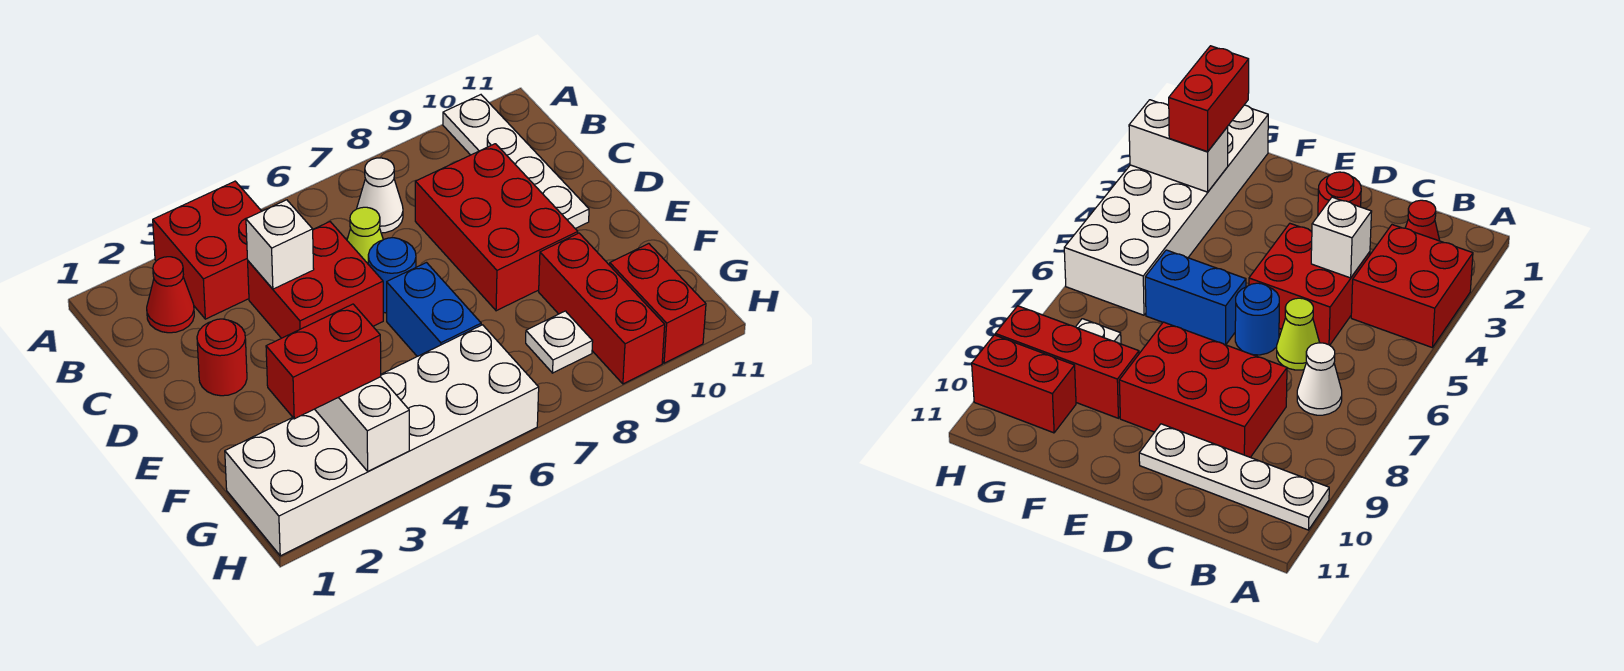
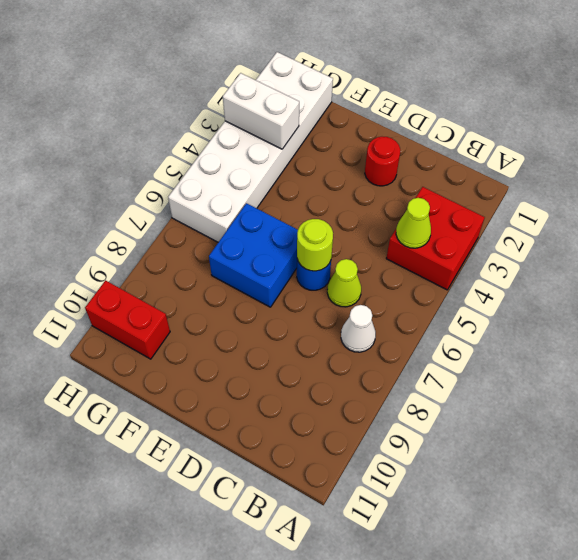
lime 1x1 cone [396,198,431,248] -> none
lime 1x1 round brick [297,219,333,271] -> none
blue 2x2 brick [209,203,298,307] -> blue 1x2 brick [387,263,481,356]
none -> white 1x4 plate [443,95,589,228]
none -> red 1x1 cone [147,257,194,333]
none -> red 2x2 brick [248,222,383,338]

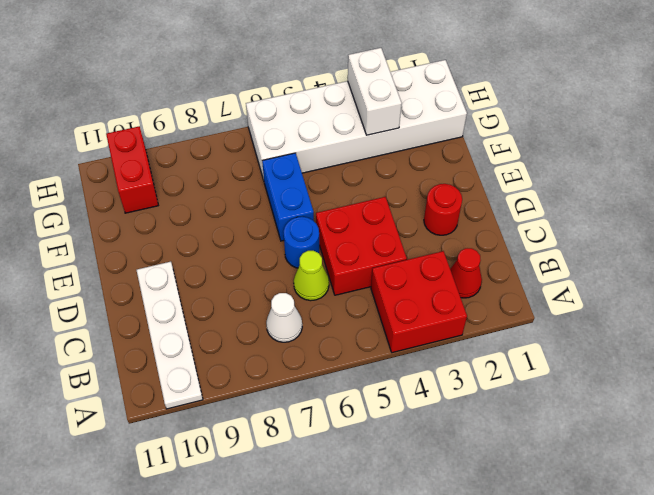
none -> red 2x3 brick [415,144,578,311]
none -> red 1x3 brick [539,233,665,384]
none -> white 1x1 plate [526,311,593,373]

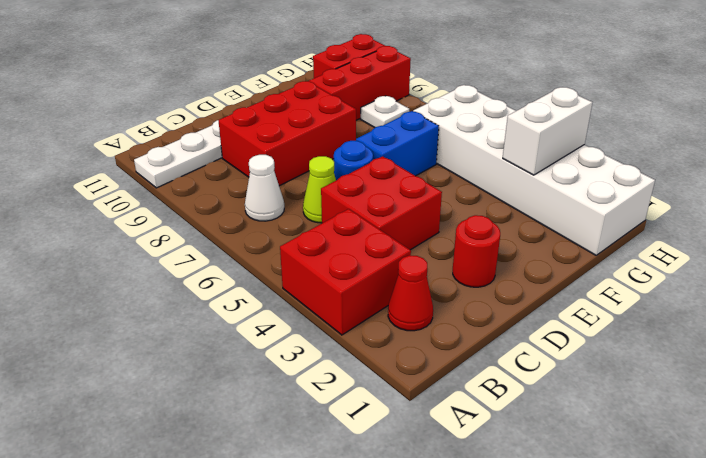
none -> white 1x1 brick [246,200,314,289]
none -> red 1x2 brick [266,304,381,419]

